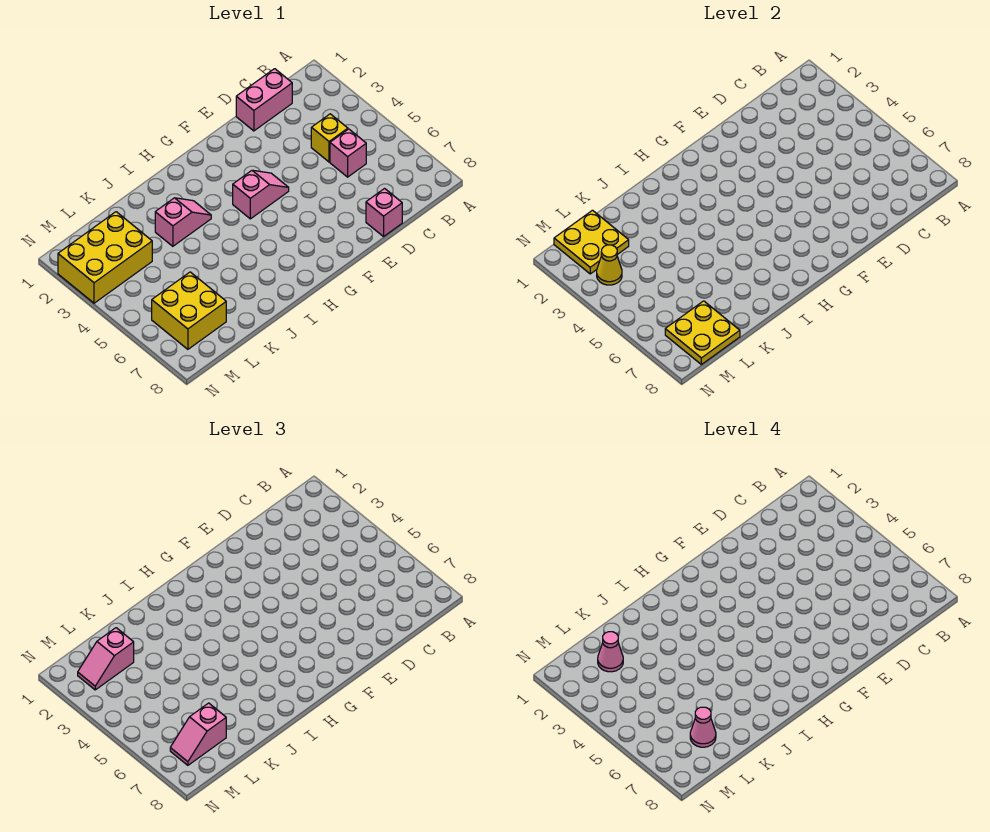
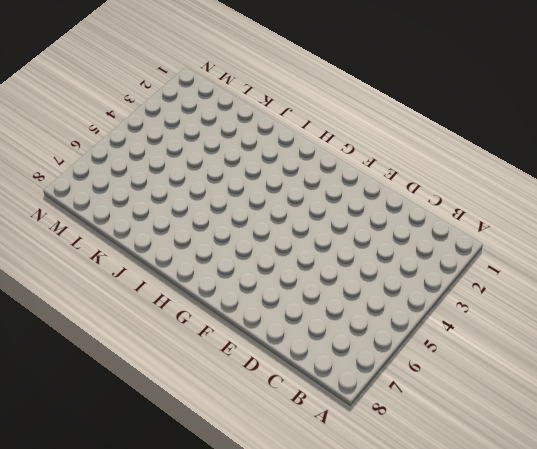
none -> pink 1x2 brick [236,69,292,131]
none -> yellow 1x1 brick [311,114,348,162]
none -> pink 1x1 brick [330,129,366,177]

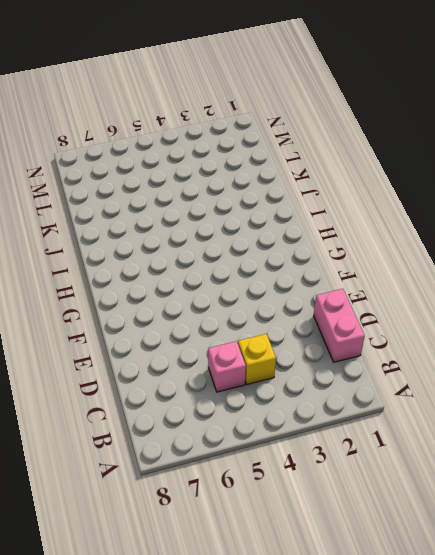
none -> pink 1x1 brick [366,189,402,237]
none -> pink 1x2 slope [233,170,289,219]
none -> pink 1x2 slope [155,198,211,246]

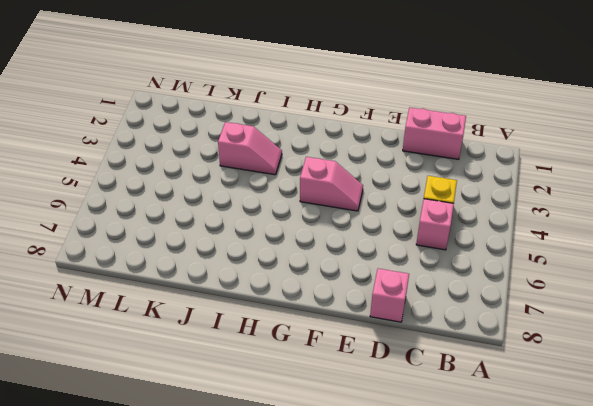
none -> yellow 2x3 brick [58,212,152,303]
none -> yellow 2x2 brick [152,272,226,349]
none -> yellow 2x2 plate [554,210,629,274]

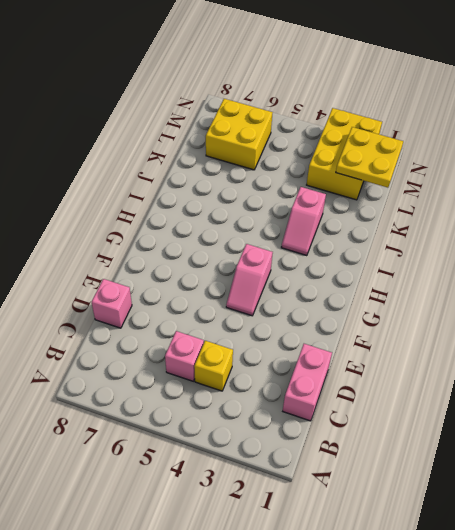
none -> yellow 2x2 plate [665,301,740,364]
none -> yellow 1x1 cone [597,245,622,285]
none -> pink 1x2 slope [78,628,134,690]

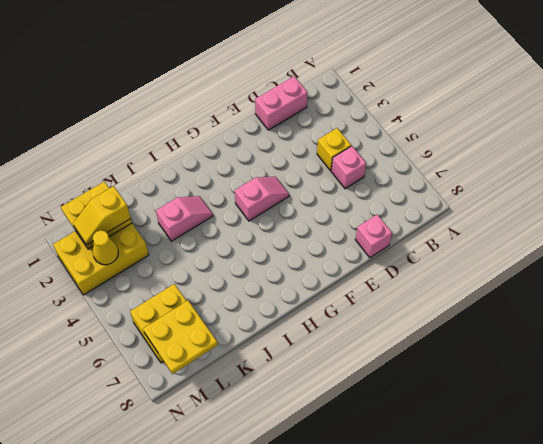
yellow 1x2 slope [73,186,131,245] -> pink 1x2 slope [78,628,134,690]
none -> pink 1x2 slope [170,703,226,765]
none -> pink 1x1 cone [598,632,623,672]
none -> pink 1x1 cone [690,707,716,747]

